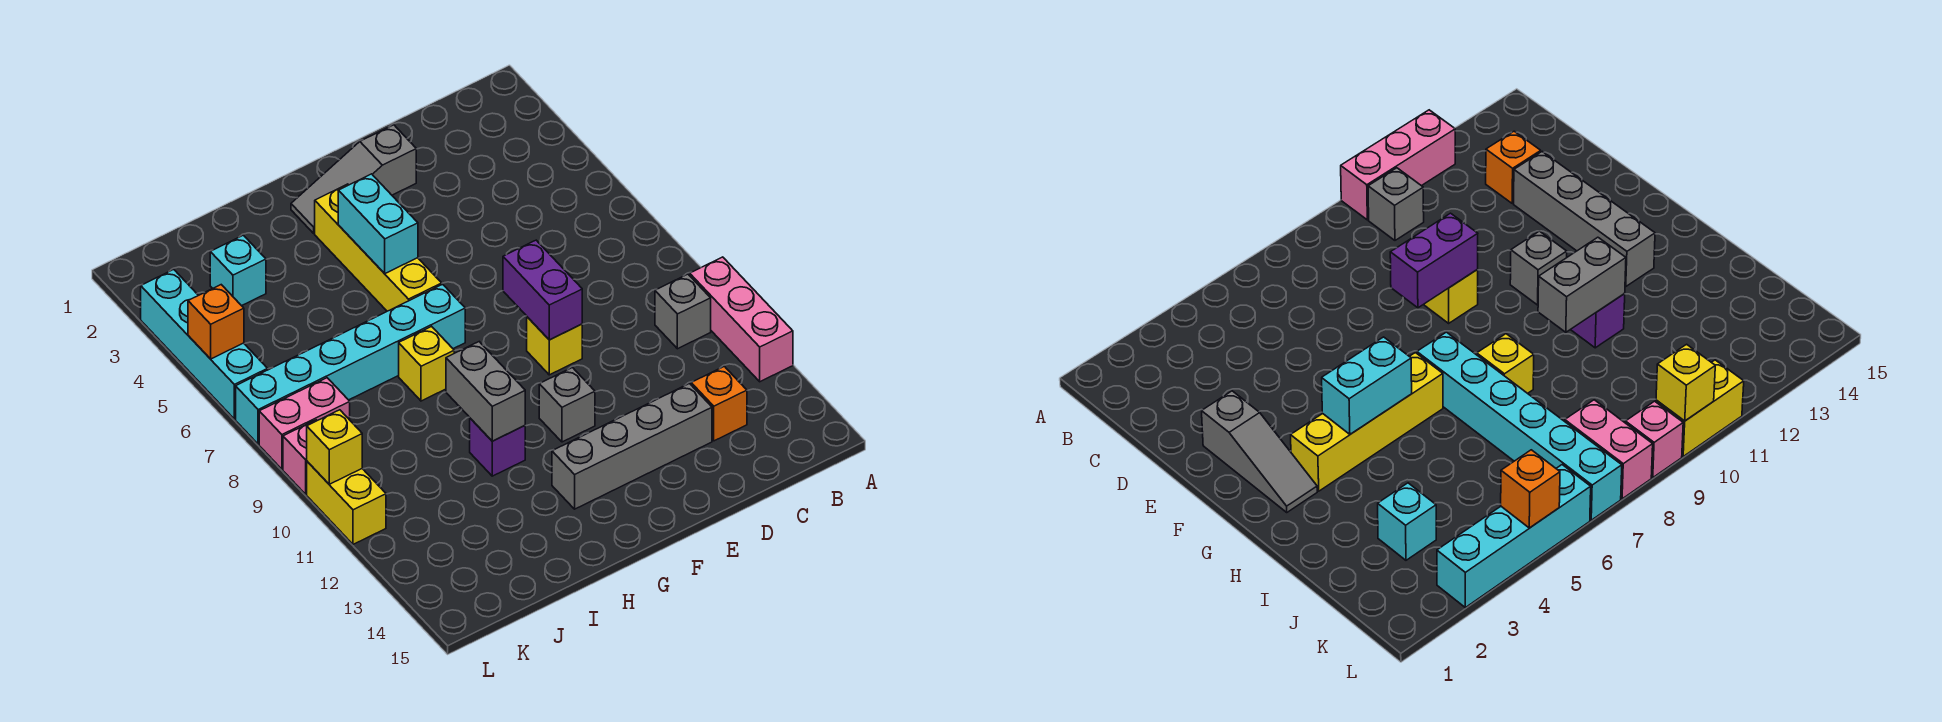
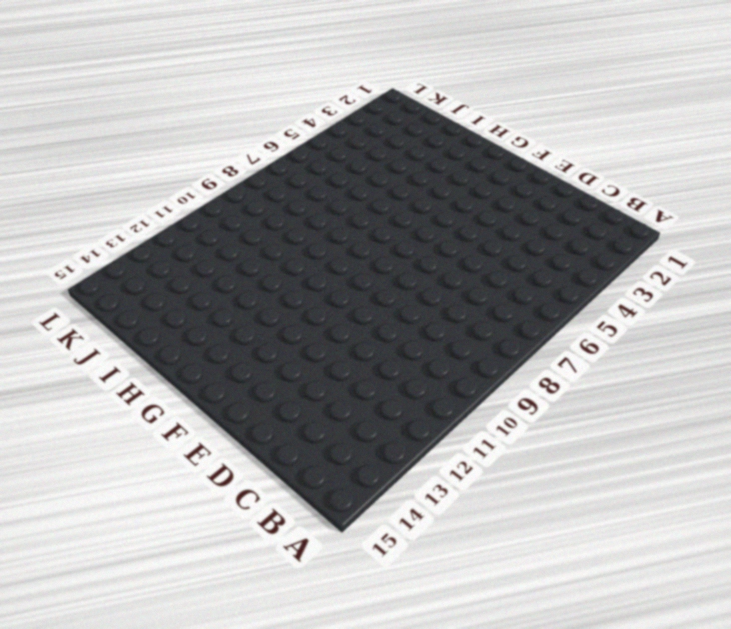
none -> pink 1x3 brick [690,257,793,382]
none -> grey 1x1 brick [655,274,711,349]
none -> orange 1x1 brick [691,366,747,441]

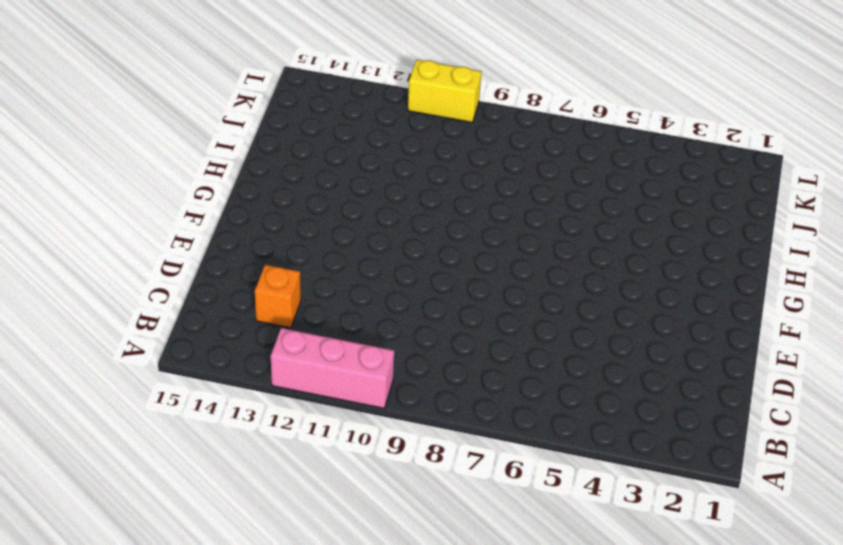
none -> grey 1x1 brick [655,274,711,349]
none -> grey 1x4 brick [552,384,712,509]
none -> grey 1x3 slope [291,125,416,233]

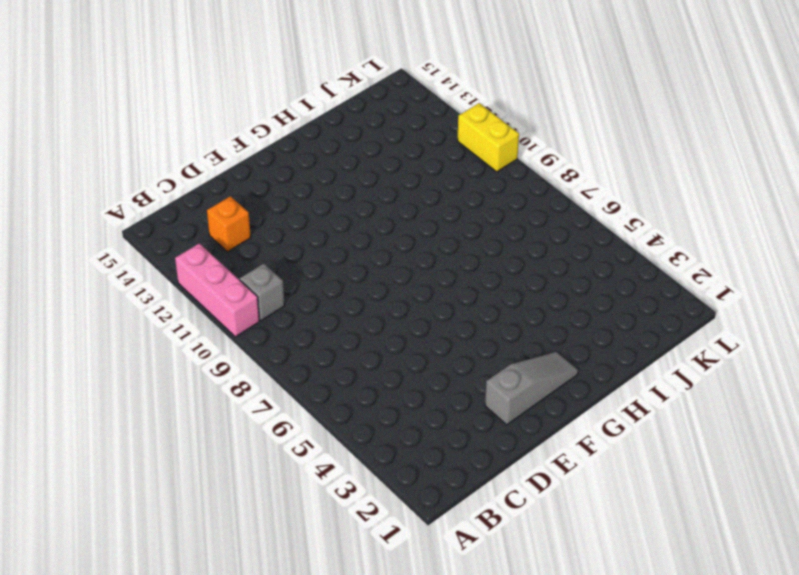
none -> grey 1x4 brick [552,384,712,509]
none -> yellow 1x1 brick [527,317,582,375]
none -> grey 1x1 brick [539,368,595,442]

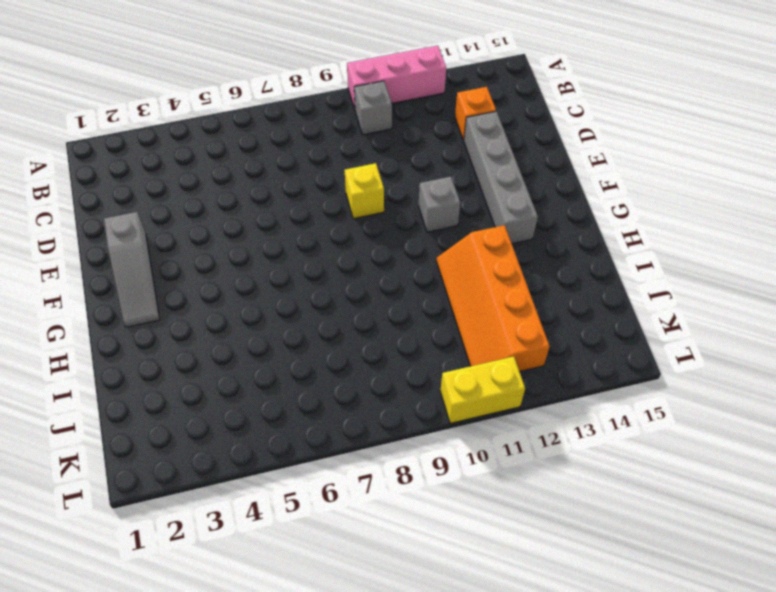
orange 2x4 slope [436,225,550,372] -> purple 1x1 brick [470,418,525,476]
none -> yellow 1x4 brick [315,184,442,311]
none -> cyan 1x6 brick [236,284,465,444]
none -> yellow 1x1 brick [399,326,454,401]

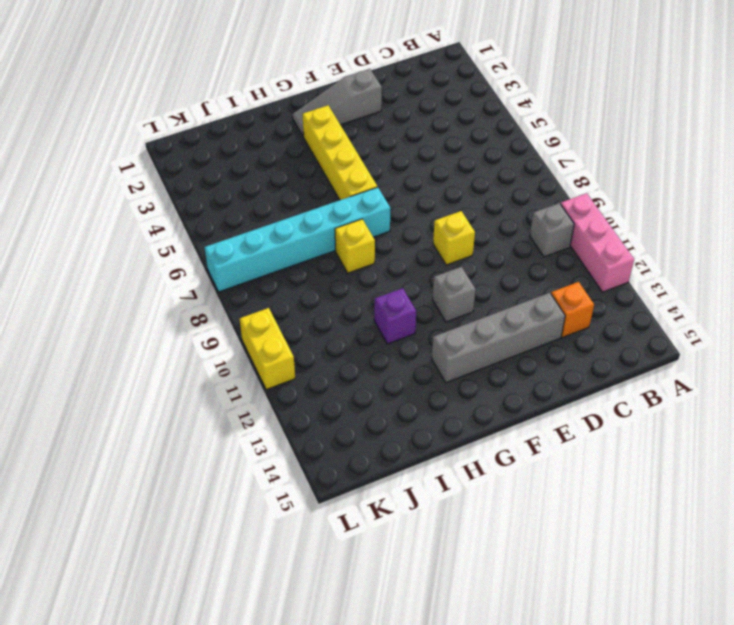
none -> cyan 1x1 brick [210,235,266,306]
none -> pink 1x2 brick [259,378,350,469]
none -> cyan 1x4 brick [141,269,268,419]

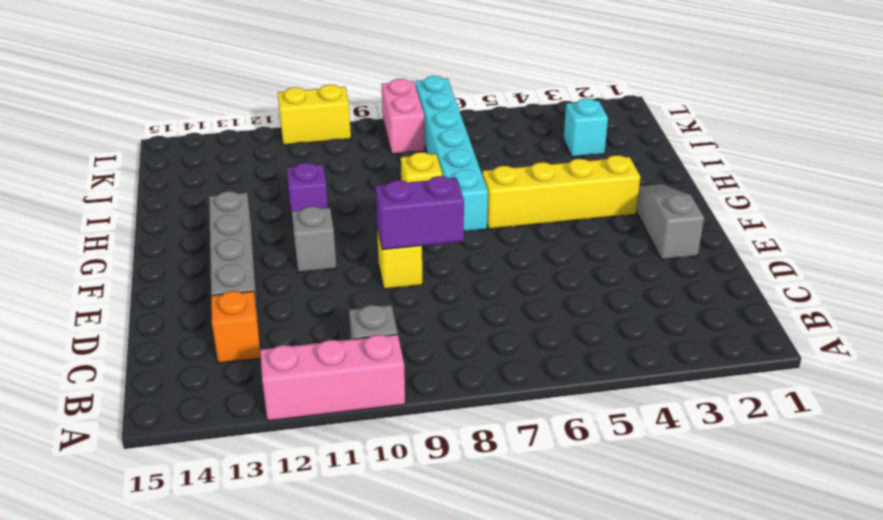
none -> cyan 1x4 brick [141,269,268,419]
none -> pink 1x1 brick [283,420,317,494]
none -> cyan 1x2 brick [338,174,418,274]

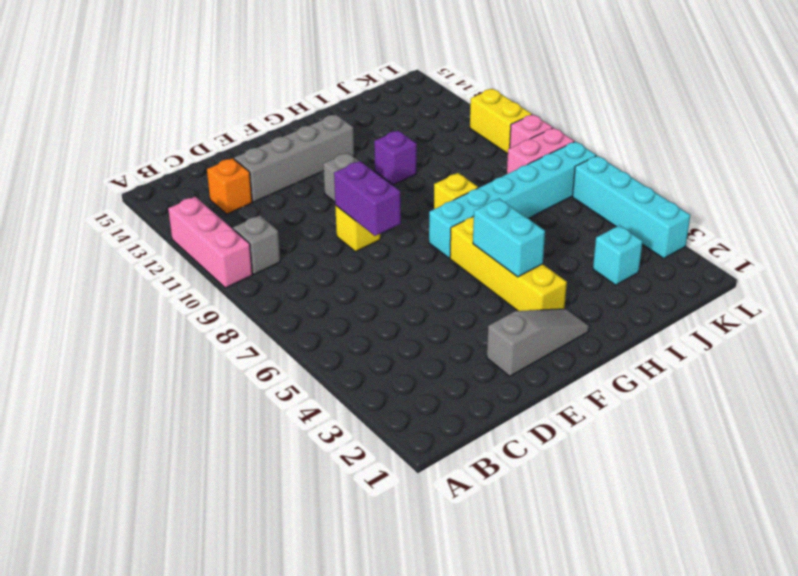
none -> grey 1x2 brick [446,342,525,441]
none -> orange 1x1 brick [188,285,244,359]
none -> yellow 1x1 brick [307,410,362,484]

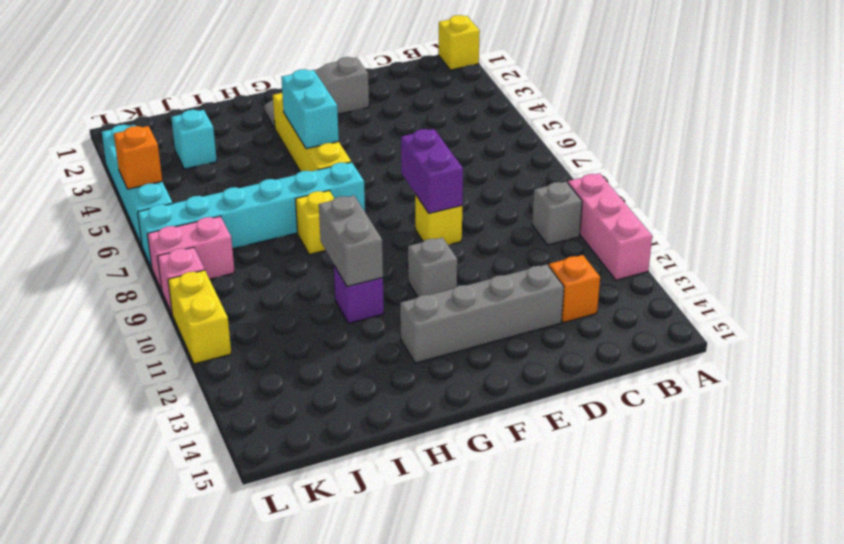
yellow 1x1 brick [438,15,480,70] -> yellow 1x1 brick moved to [307,410,362,484]

